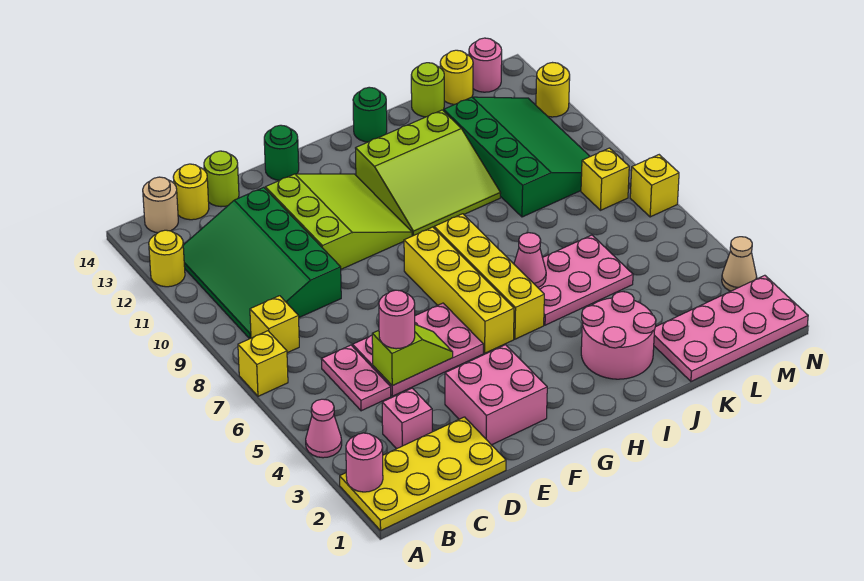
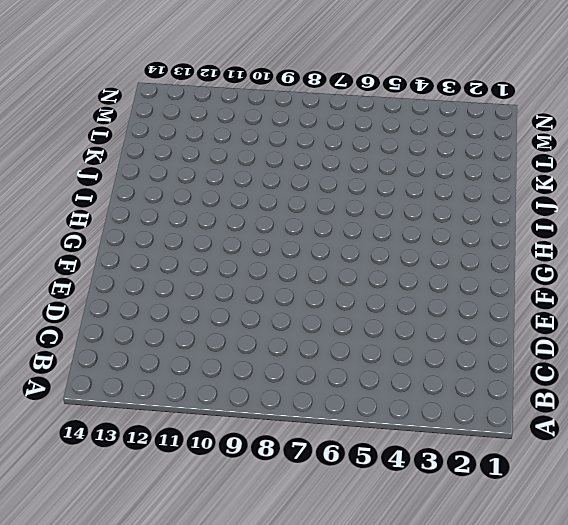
none -> yellow 2x4 plate [340,417,506,530]
none -> pink 1x1 cone [306,399,342,458]
none -> yellow 1x1 brick [238,331,288,396]
none -> yellow 1x1 round brick [149,230,185,287]

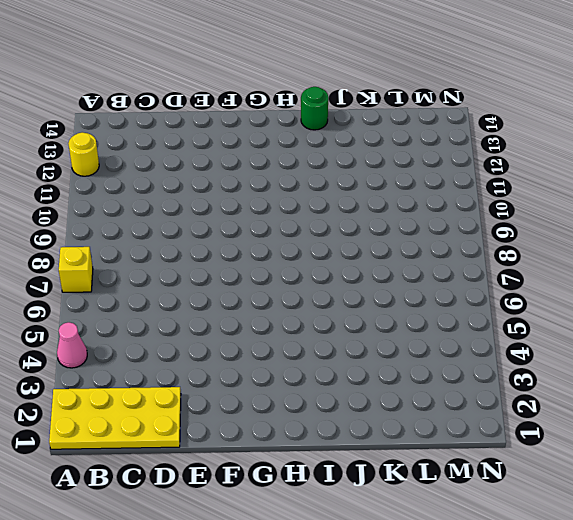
none -> yellow 1x1 brick [250,296,299,353]
none -> green 3x4 slope [183,187,341,339]
none -> tan 1x1 round brick [143,177,178,233]
none -> pink 1x1 brick [382,388,432,449]

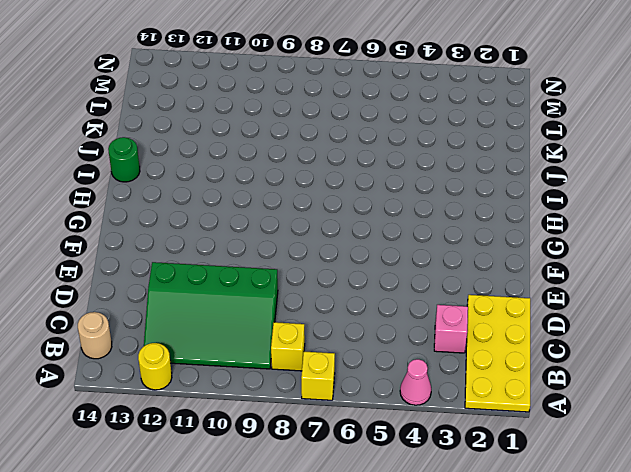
none -> pink 1x2 plate [321,345,391,411]
none -> yellow 1x1 round brick [173,164,209,220]
none -> pink 2x3 plate [353,303,483,396]
none -> lime 1x1 round brick [204,151,239,207]

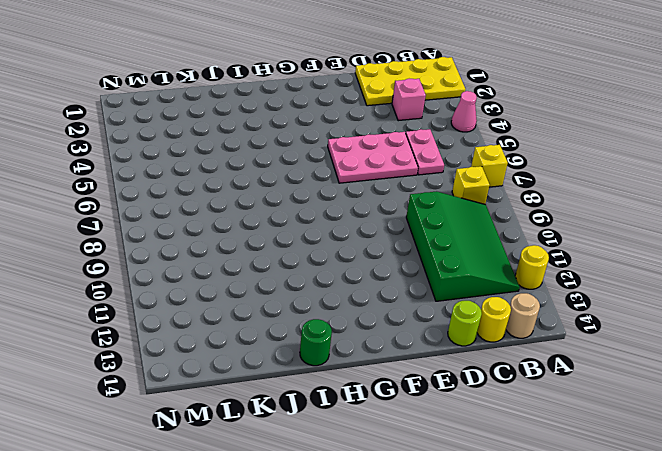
none -> pink 2x2 brick [445,345,547,445]
none -> lime 3x3 slope [265,174,412,269]
none -> green 1x1 round brick [264,125,299,180]
none -> yellow 1x4 brick [404,227,514,353]

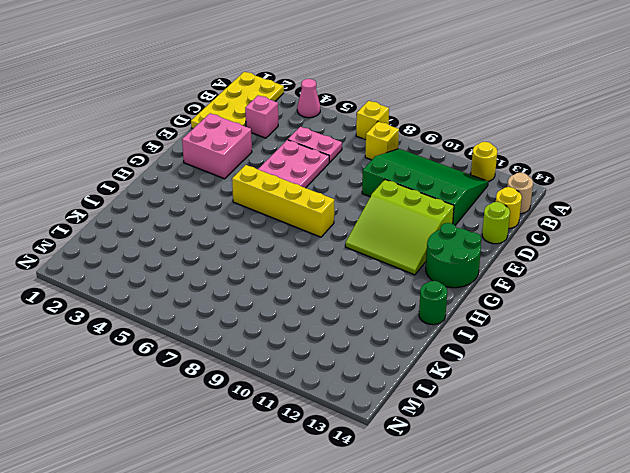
green 2x2 round brick [426,223,481,288] -> green 1x1 round brick [264,125,299,180]
none -> yellow 1x4 brick [434,214,544,339]
none -> lime 3x3 slope [356,110,501,236]
none -> pink 2x2 round brick [581,292,656,379]
none -> pink 2x3 plate [539,235,633,325]

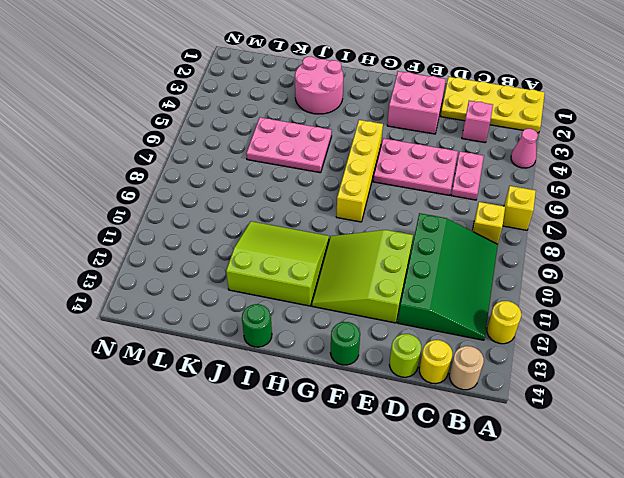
none -> yellow 1x4 brick [434,214,544,339]
none -> pink 2x4 plate [654,275,808,381]
none -> green 3x4 slope [444,97,590,217]
none -> lime 1x1 round brick [411,63,444,117]

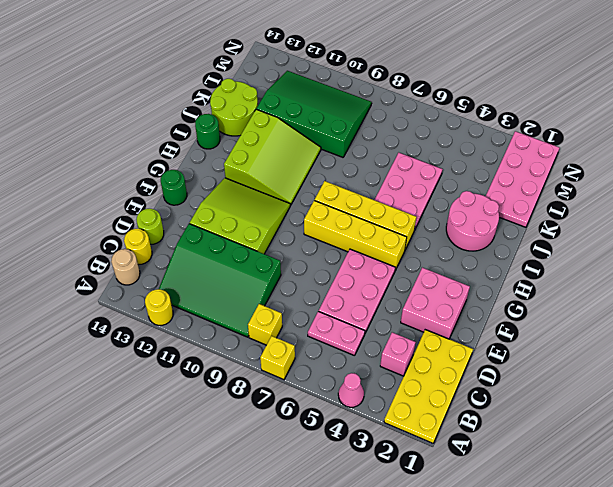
lime 2x2 round brick [210,79,258,136] -> lime 1x1 round brick [411,63,444,117]
none -> yellow 1x1 round brick [440,50,473,104]
none -> yellow 1x1 brick [581,148,629,210]
none -> pink 1x1 round brick [469,38,502,92]
none -> tan 1x1 cone [722,237,757,291]

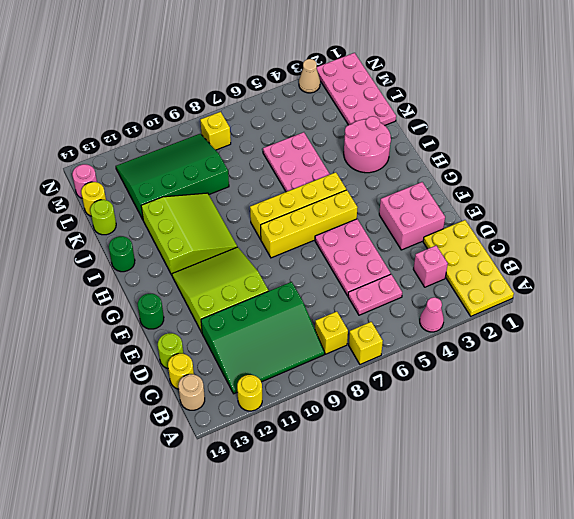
none -> yellow 1x1 brick [630,155,679,217]
none -> yellow 1x1 round brick [536,63,570,117]
none -> pink 1x1 round brick [346,433,383,492]
none -> lime 1x2 slope [372,324,453,386]

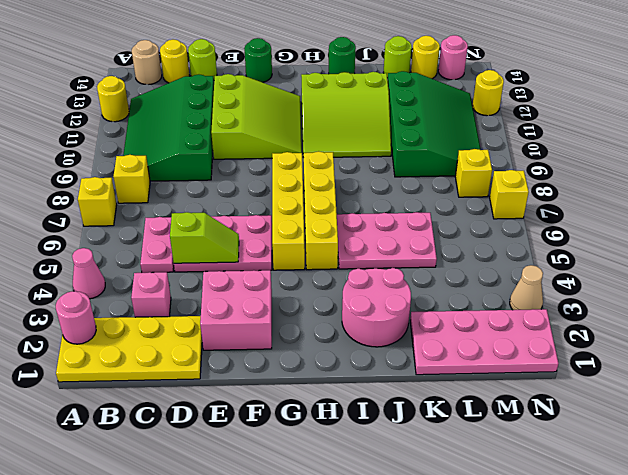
none -> pink 1x1 cone [514,233,546,288]
none -> pink 1x1 round brick [379,290,415,349]

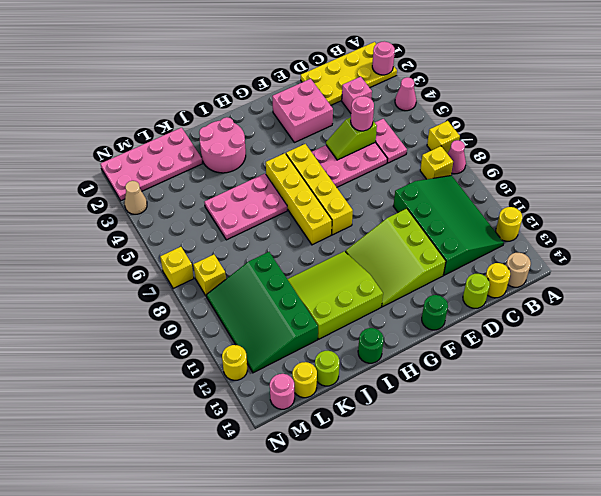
pink 1x1 cone [448,140,466,174] -> pink 1x1 cone moved to [514,233,546,288]

